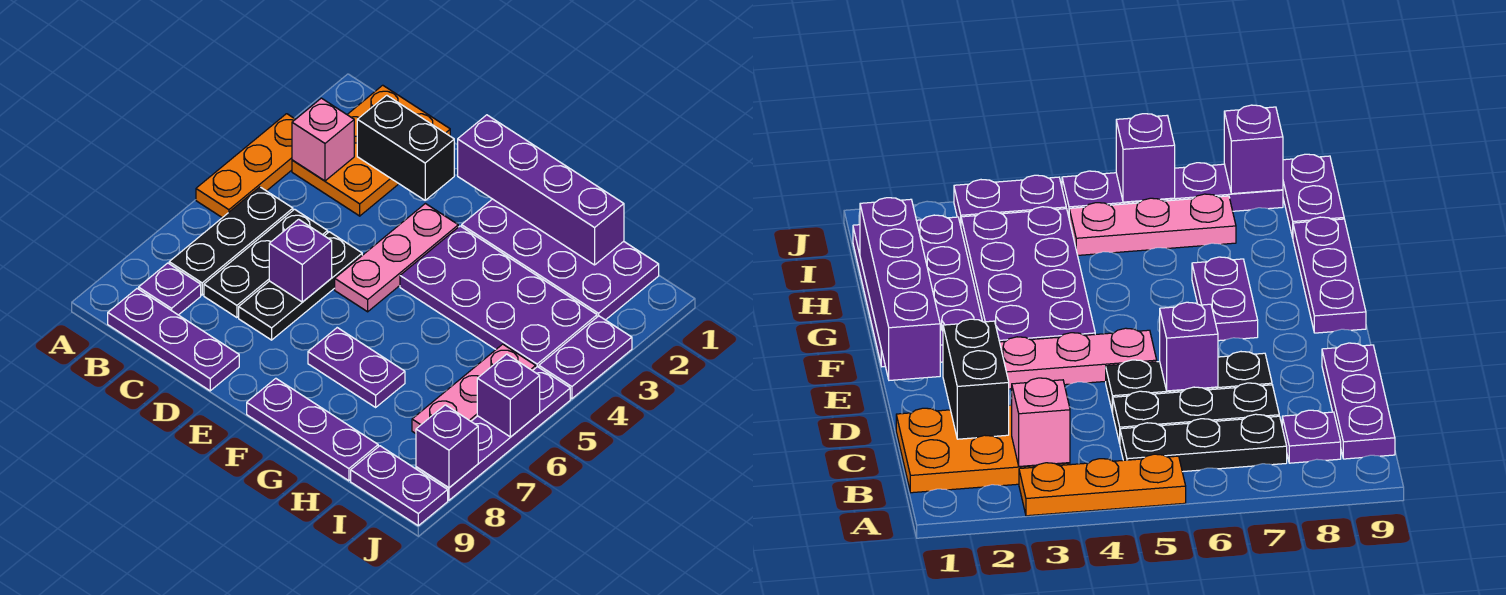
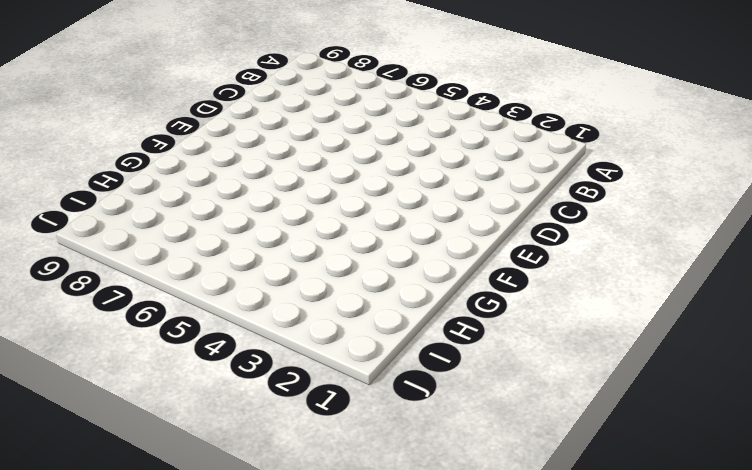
none -> orange 1x3 plate [196,114,295,218]
none -> orange 2x3 plate [292,85,450,216]
none -> black 1x3 plate [169,187,293,295]

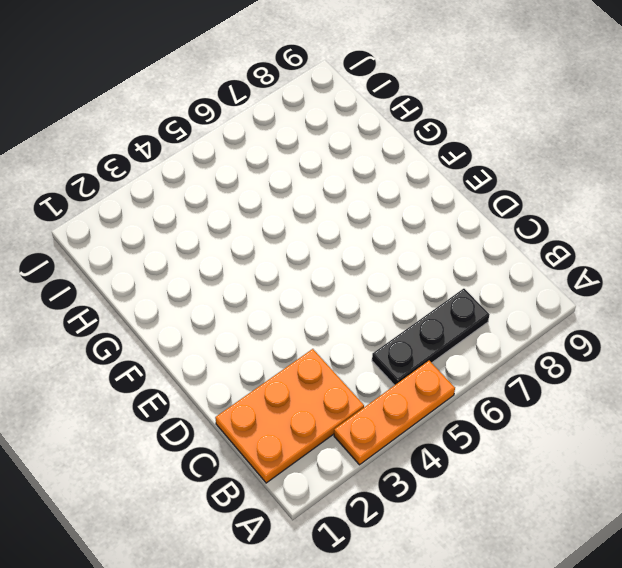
none -> purple 1x1 plate [139,263,201,315]
none -> purple 1x3 plate [108,289,239,391]
none -> black 1x3 plate [204,209,328,318]

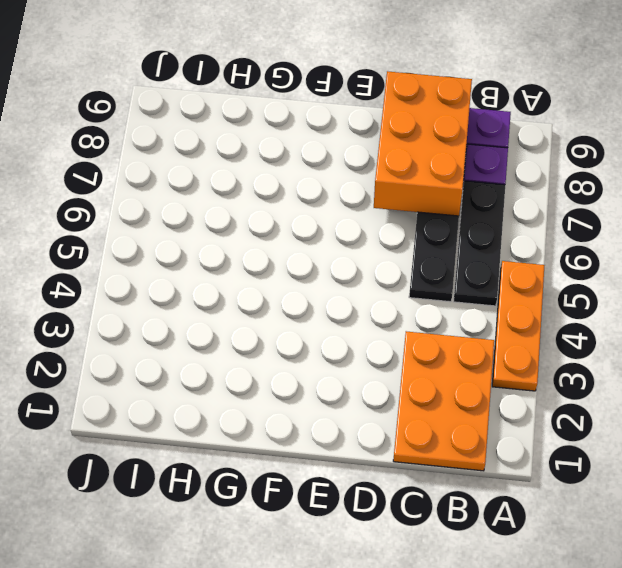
orange 2x3 brick [374,71,472,216] -> none
none -> black 1x3 plate [239,232,362,340]
none -> pink 1x3 plate [335,204,458,312]
none -> purple 2x4 plate [462,199,659,320]

